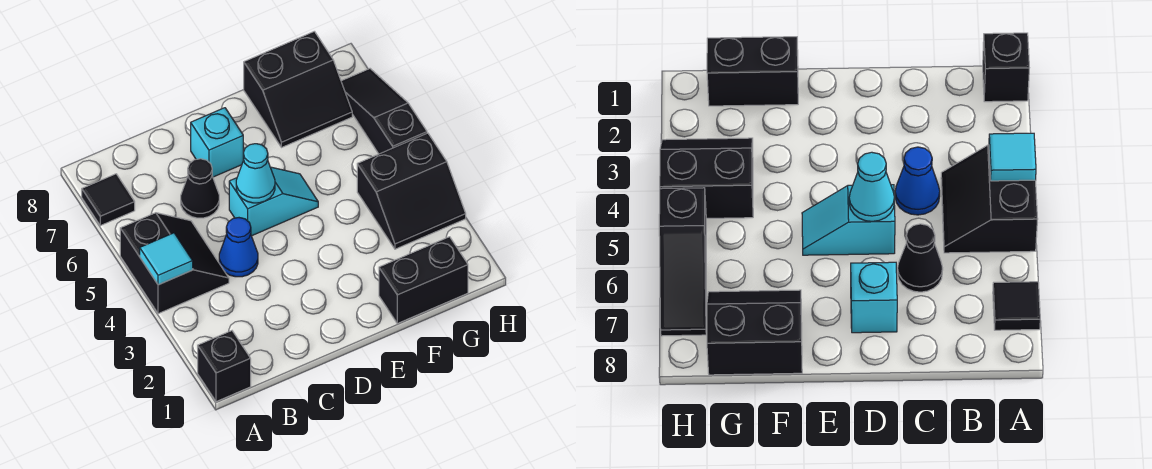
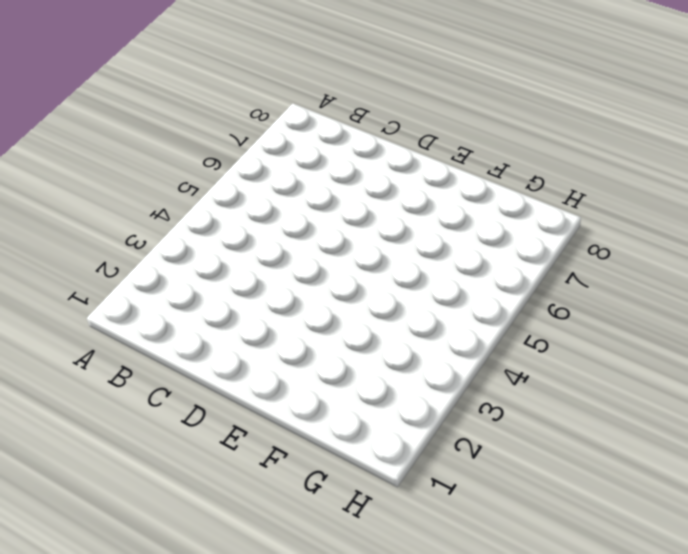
none -> black 1x1 brick [198,331,251,402]
none -> black 2x2 slope [120,213,229,314]
none -> black 1x1 tile [82,174,135,226]

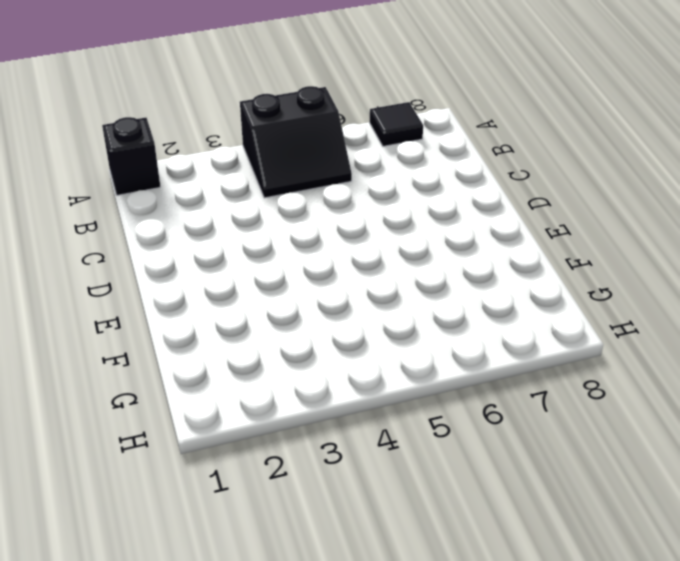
none -> blue 1x1 cone [219,218,258,277]
none -> black 1x1 cone [181,159,219,218]
none -> cyan 1x2 slope [229,167,318,236]

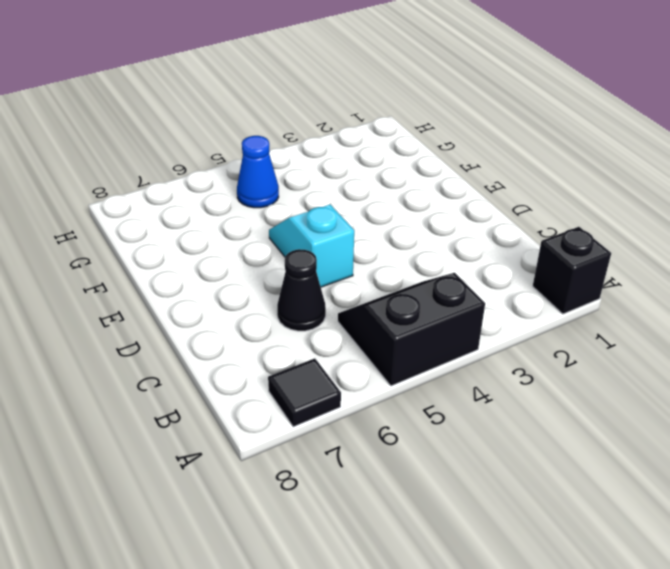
blue 1x1 cone [237,136,279,208] -> blue 1x1 cone moved to [219,218,258,277]
none -> cyan 1x1 brick [191,108,243,177]
none -> black 1x2 brick [379,237,468,323]
none -> black 2x2 slope [244,31,352,148]

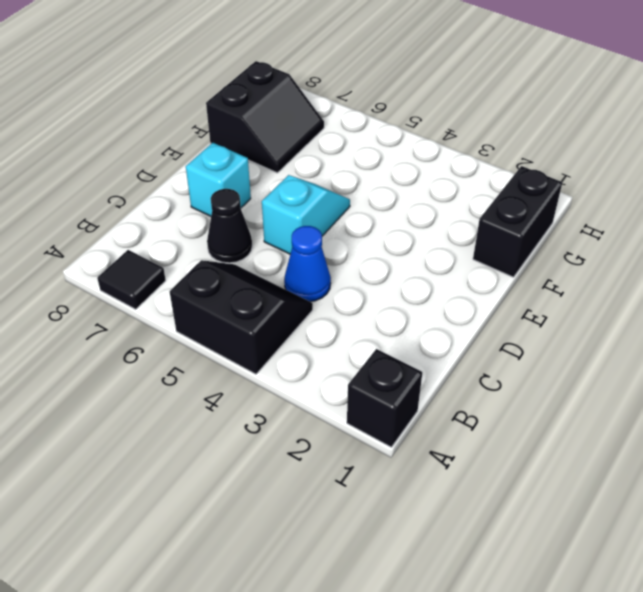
none -> black 2x2 slope [357,133,466,249]
none -> black 1x3 slope [341,69,427,154]
none -> cyan 1x1 tile [140,233,193,285]

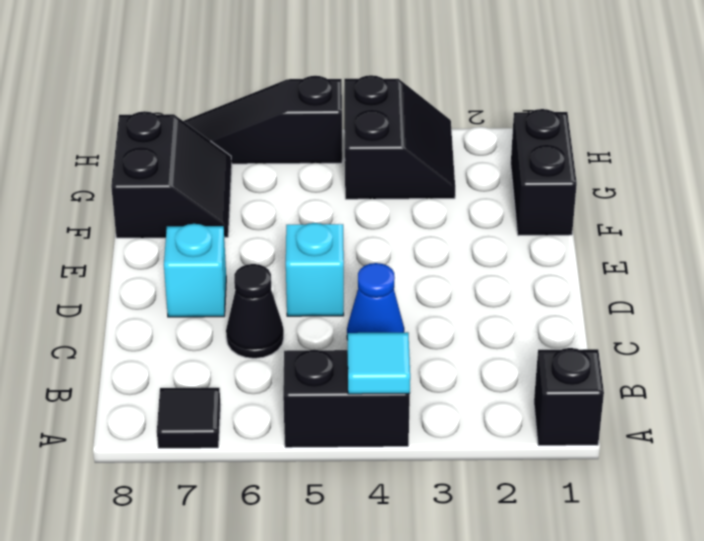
none -> cyan 1x1 cone [236,144,275,203]

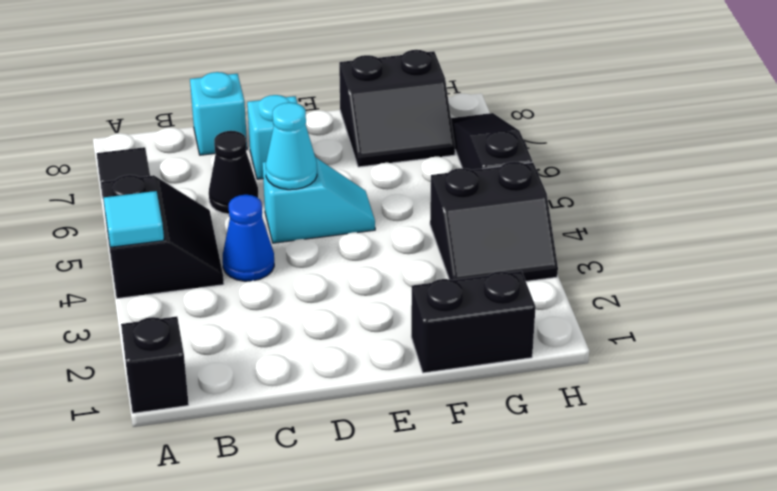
cyan 1x1 brick [190,72,247,155] -> none

